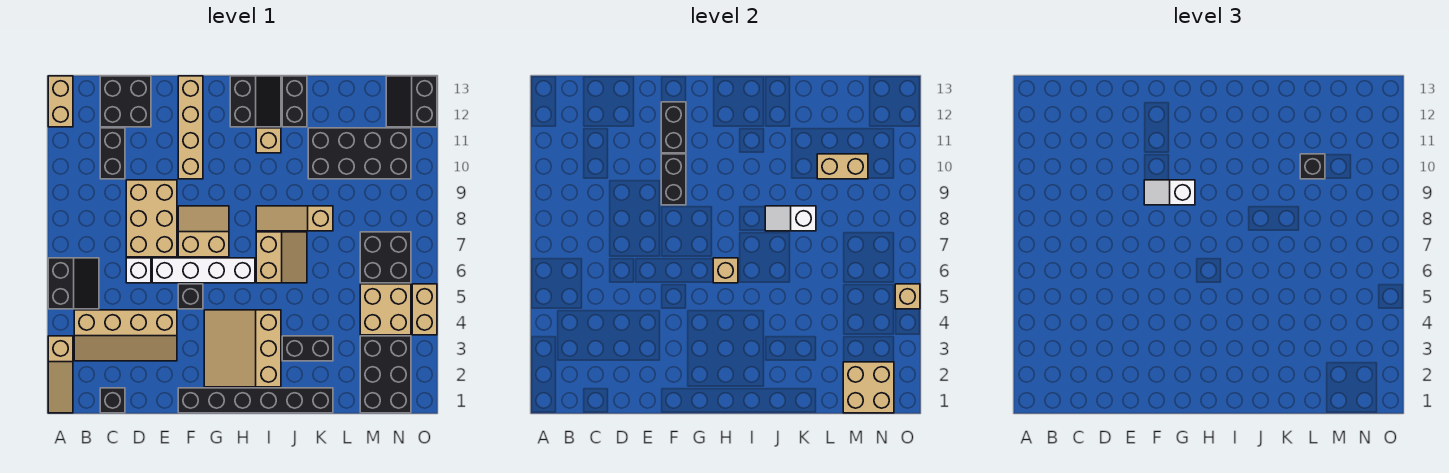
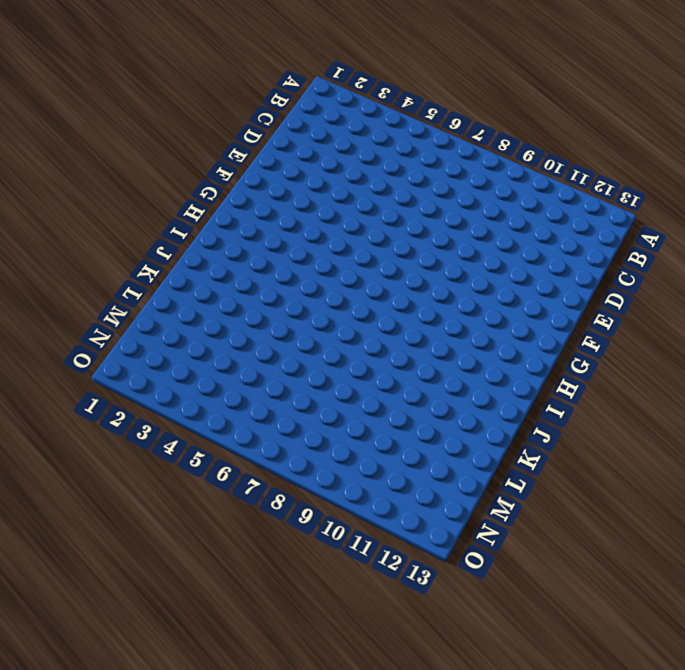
none -> tan 1x3 slope [48,336,73,413]
none -> black 2x2 slope [48,258,99,309]
none -> tan 1x2 brick [48,76,73,127]
none -> tan 2x4 slope [74,310,177,361]

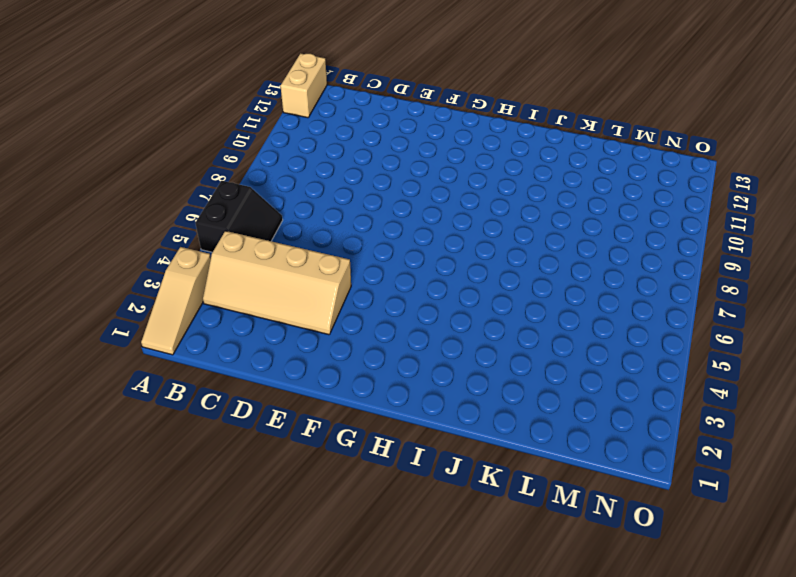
none -> black 1x1 brick [100,388,125,413]
none -> black 1x2 brick [100,128,125,179]
none -> black 2x2 brick [100,76,151,127]
none -> white 1x1 brick [126,258,151,283]

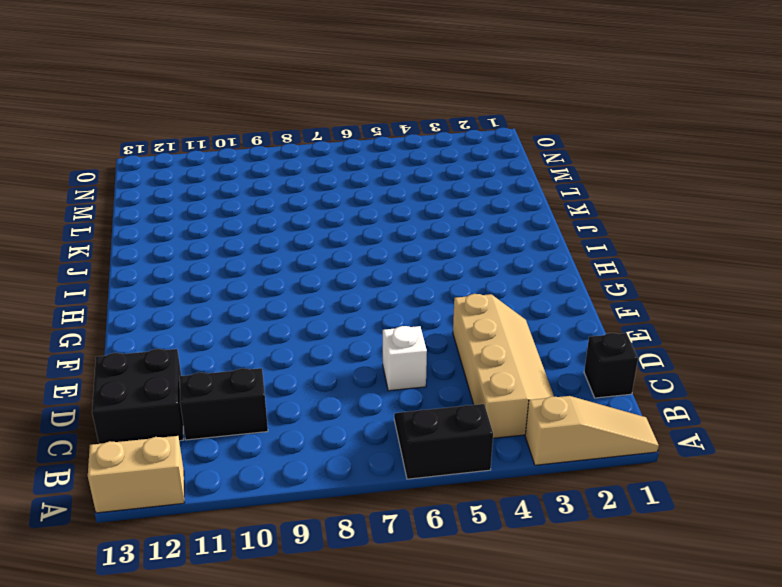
none -> tan 2x3 brick [126,180,177,257]
none -> white 1x4 brick [152,258,255,283]
none -> black 1x6 brick [178,388,333,413]
none -> black 1x1 brick [178,284,203,309]

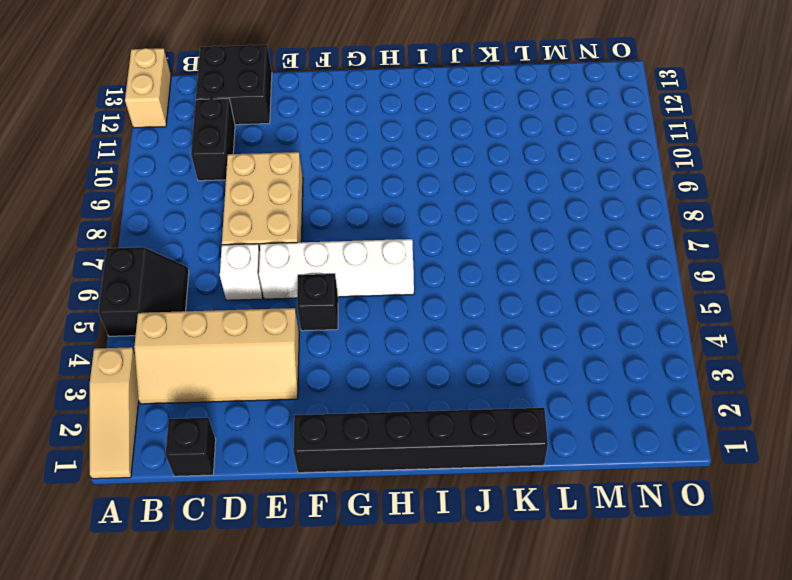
none -> tan 2x2 slope [178,206,229,257]
none -> tan 1x4 brick [178,76,203,179]
none -> tan 3x3 slope [204,310,281,387]
none -> black 2x2 slope [230,76,281,127]

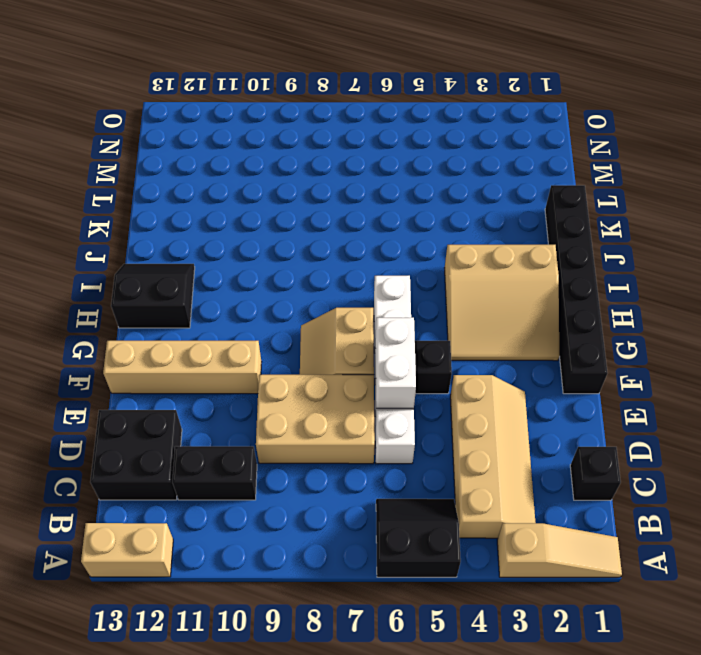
white 1x2 brick [375,318,416,408] -> none
none -> tan 2x2 slope [256,232,307,283]
none -> tan 1x3 slope [256,206,333,231]
none -> tan 1x1 brick [256,128,281,153]
none -> black 1x2 brick [282,336,333,361]

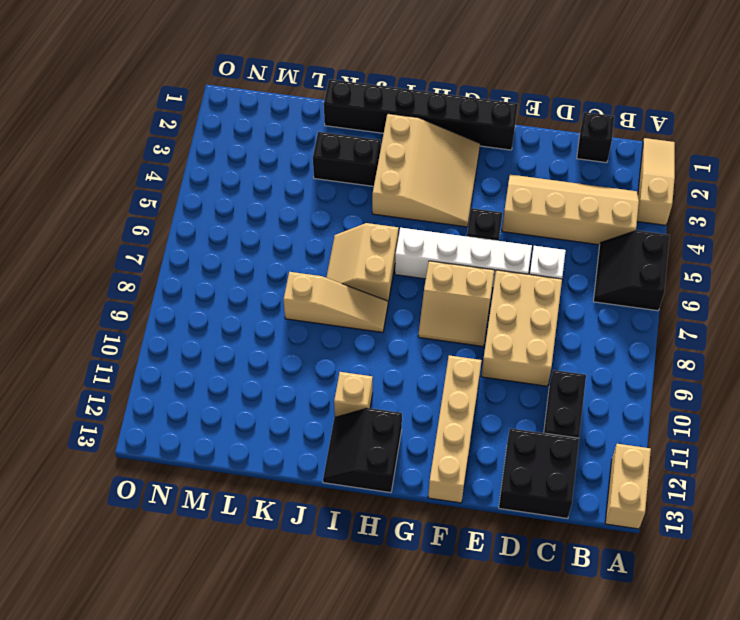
none -> black 1x2 brick [282,76,307,127]
none -> black 2x4 brick [308,128,411,179]
none -> black 2x3 brick [360,336,411,413]
none -> tan 2x2 brick [360,284,411,335]

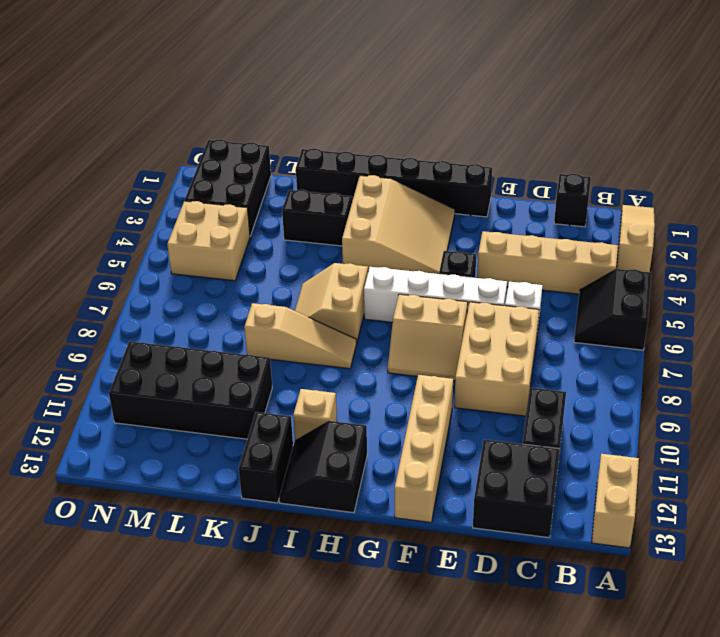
none -> black 2x2 brick [360,232,411,283]
none -> black 2x2 slope [386,76,437,127]
none -> tan 1x2 brick [412,284,437,335]
none -> black 1x2 brick [661,154,686,205]

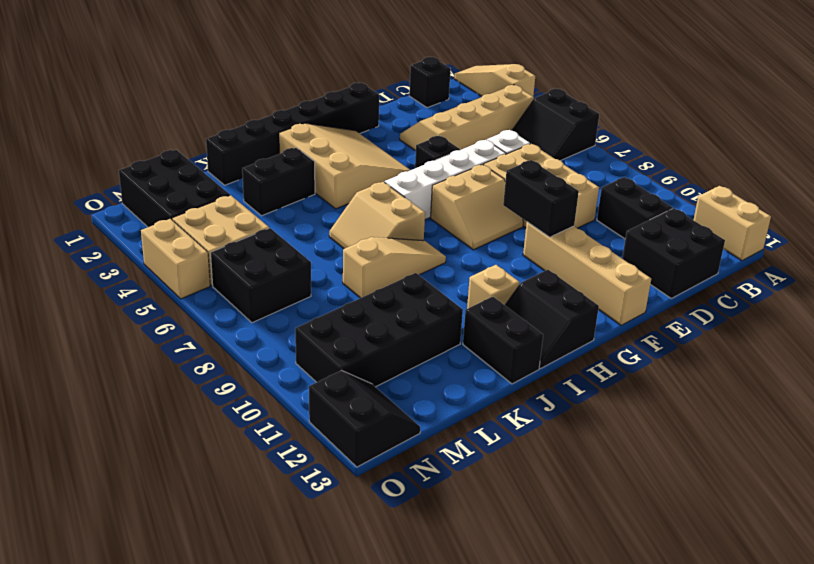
none -> black 1x2 brick [661,102,686,153]
none -> tan 1x1 brick [713,258,738,283]
none -> white 1x2 slope [765,206,816,231]
none -> tan 1x2 brick [817,154,868,179]

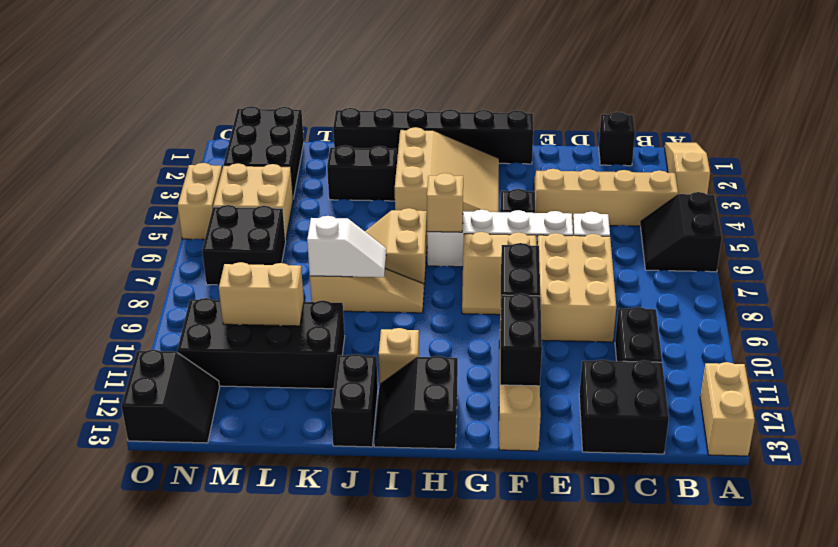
none -> tan 2x2 brick [843,362,894,413]
none -> tan 1x1 brick [895,284,920,309]
none -> white 1x2 slope [1144,180,1195,205]
none -> black 1x1 brick [1300,154,1325,179]

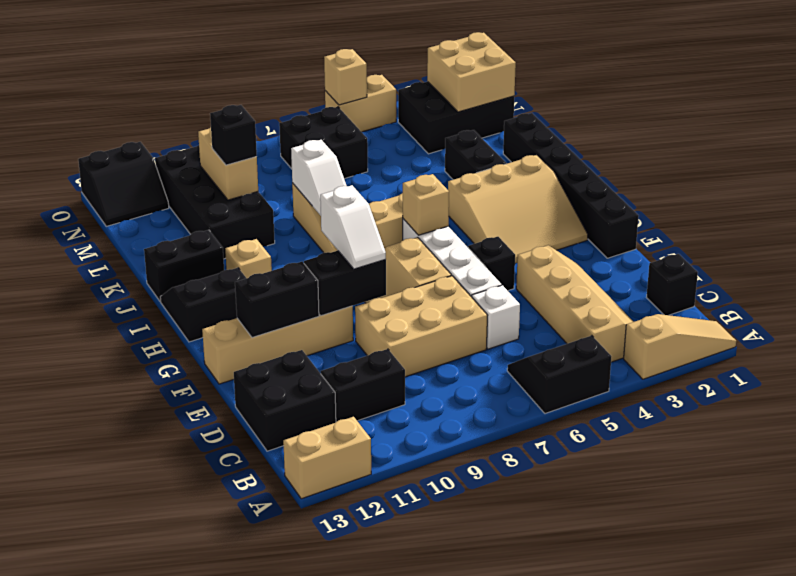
none -> tan 2x2 brick [360,284,411,335]

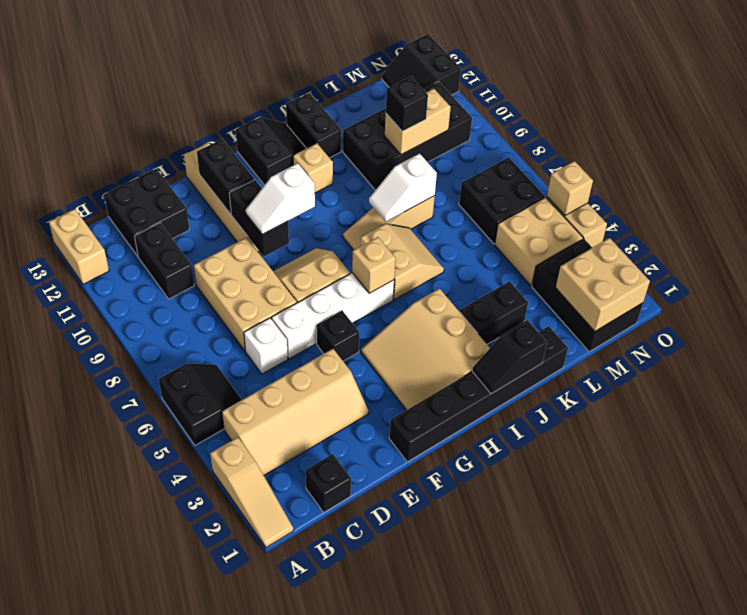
black 1x2 slope [472,320,547,394] -> none

